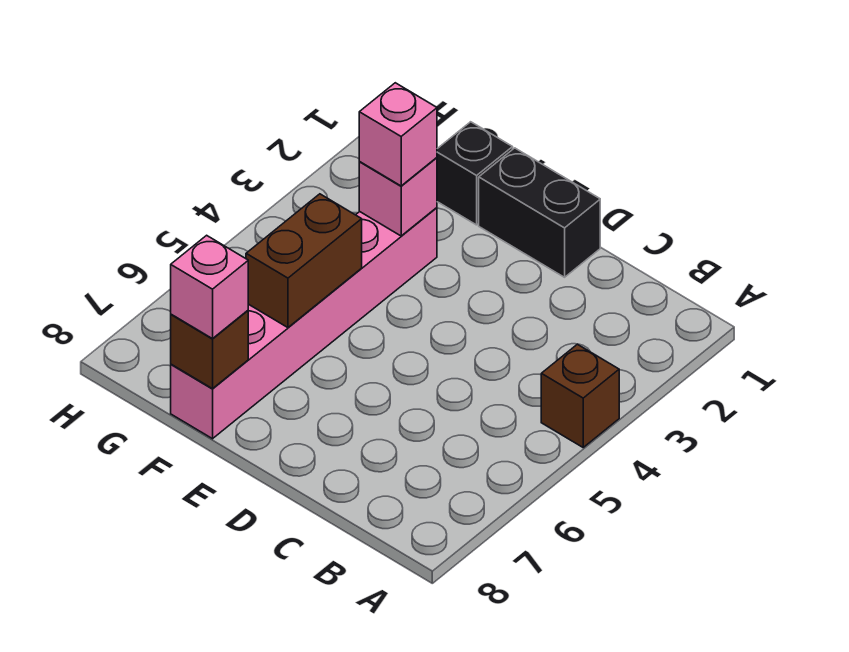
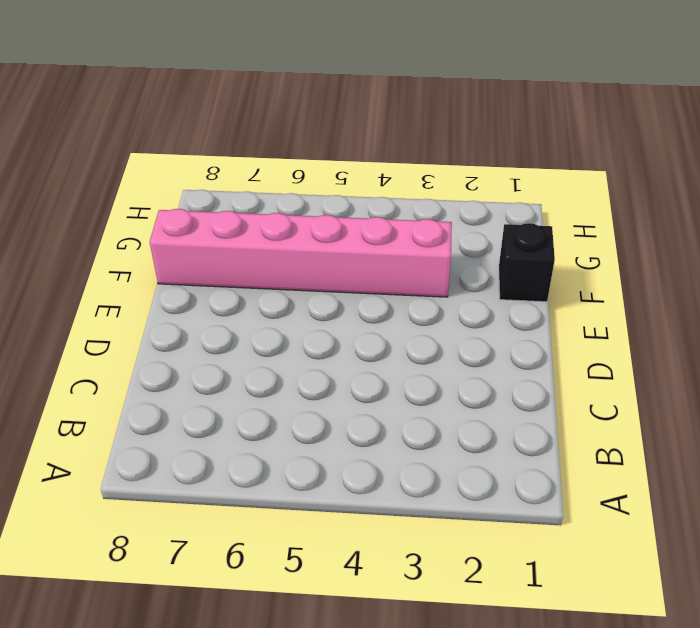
none -> brown 1x1 brick [541,344,619,447]
none -> black 1x2 brick [479,148,600,277]

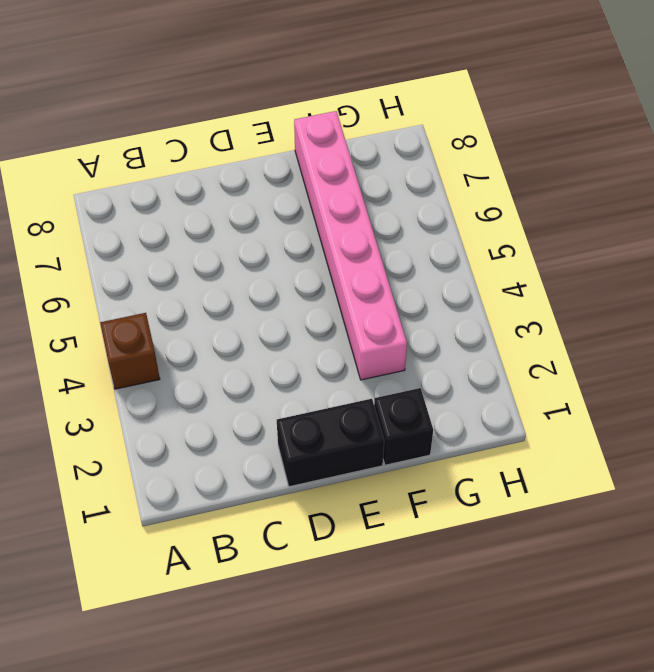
none -> pink 1x1 brick [359,158,437,236]
none -> brown 1x2 brick [246,194,362,328]

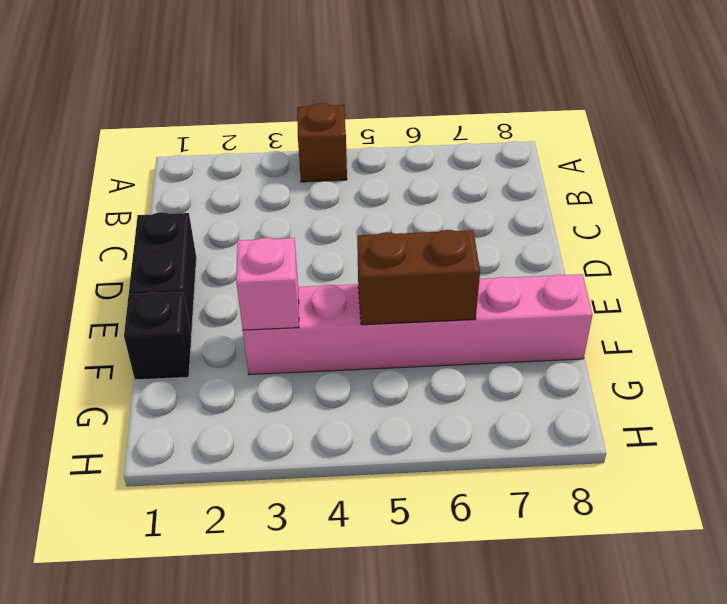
none -> brown 1x1 brick [171,311,248,389]
none -> pink 1x1 brick [359,83,437,186]

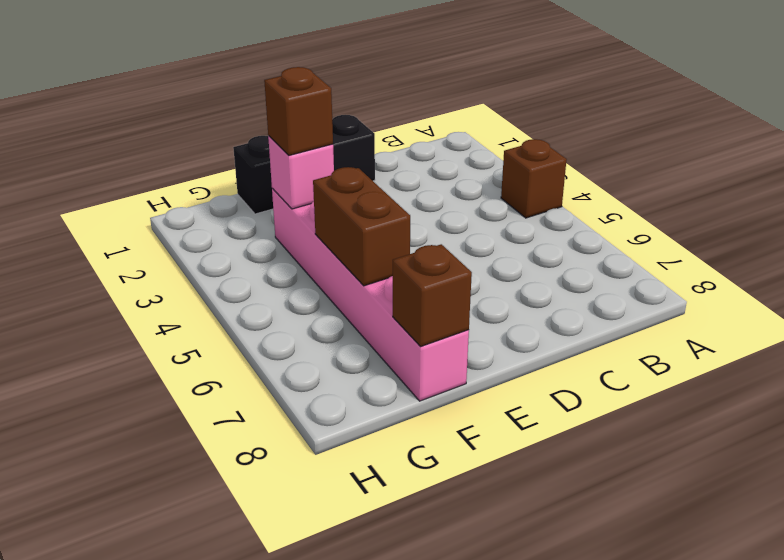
brown 1x1 brick [264,67,333,155] -> pink 1x1 brick [359,83,437,186]
none -> pink 1x1 brick [171,235,248,339]

